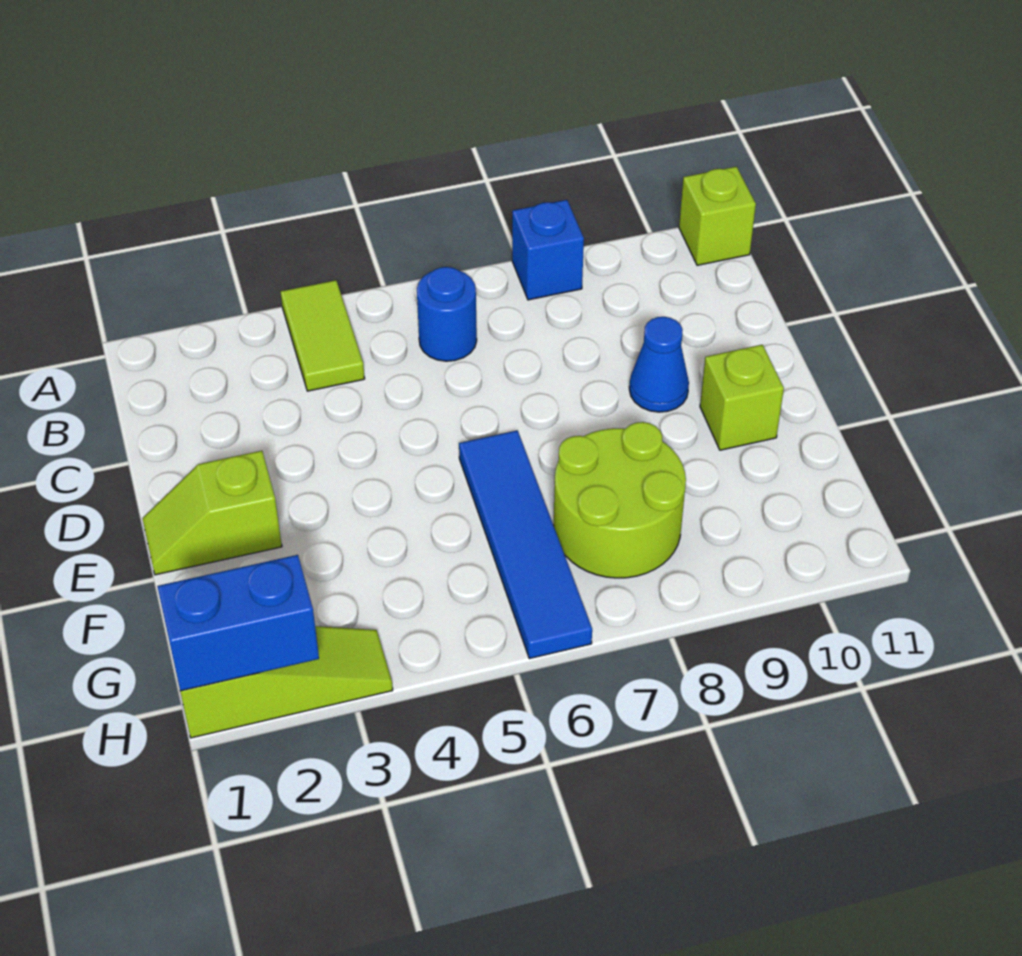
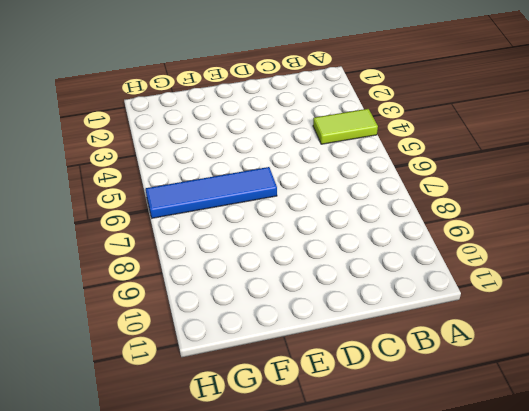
none -> blue 1x1 brick [512,200,584,300]
none -> lime 1x1 brick [679,167,756,265]

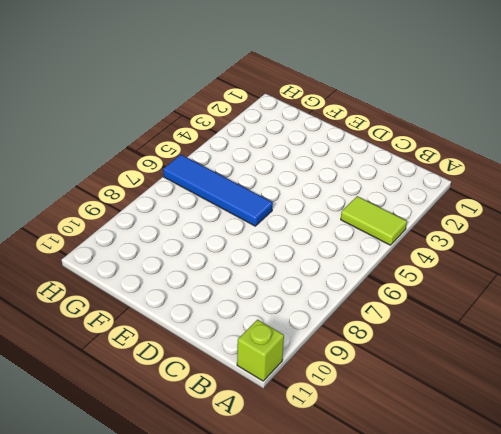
none -> blue 1x1 brick [512,200,584,300]
none -> blue 1x1 round brick [417,267,477,361]

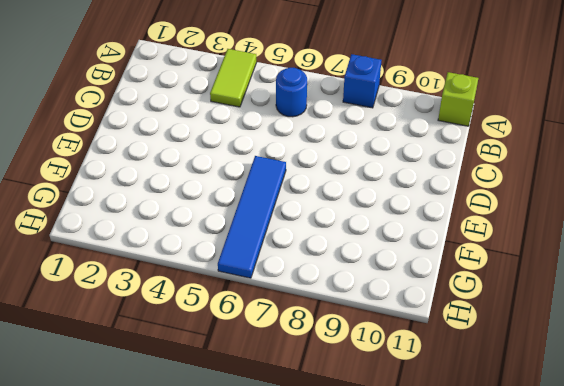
none -> blue 1x1 cone [629,317,689,412]
none -> lime 1x2 slope [142,451,282,575]

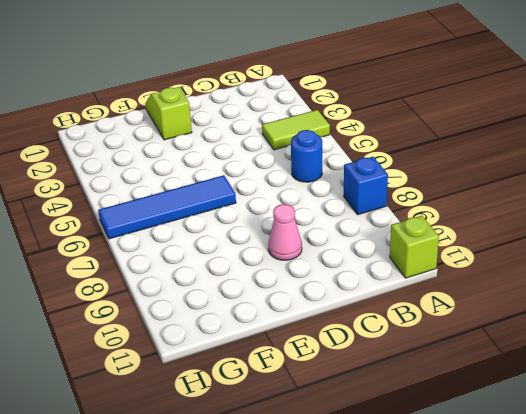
pink 1x1 cone [268,204,302,260] -> blue 1x1 cone [629,317,689,412]
none -> lime 1x1 brick [700,345,784,450]
none -> lime 2x2 round brick [554,422,686,578]

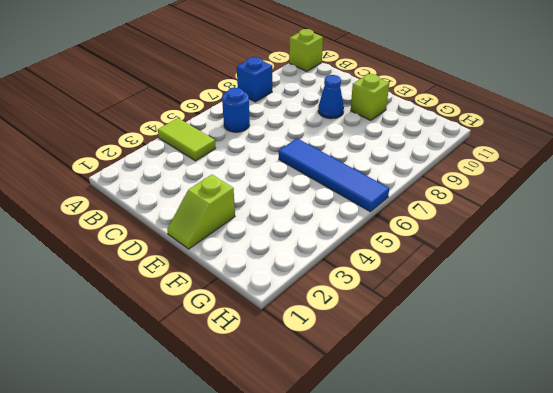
none -> lime 2x2 round brick [554,422,686,578]
none -> lime 1x3 slope [180,626,393,738]

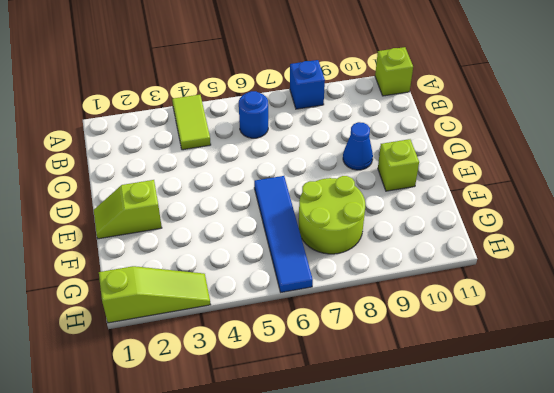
none -> blue 1x2 brick [157,555,319,691]

